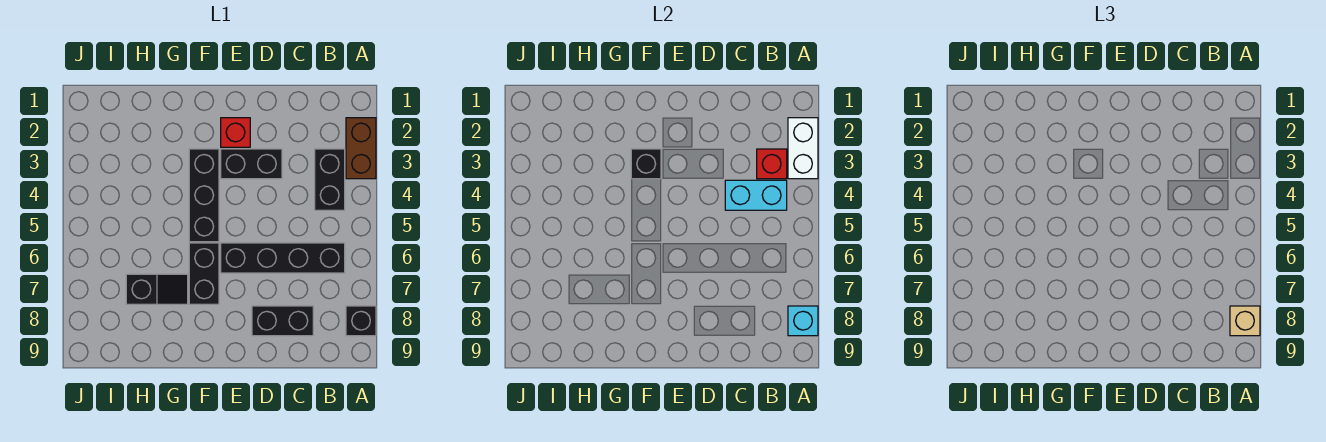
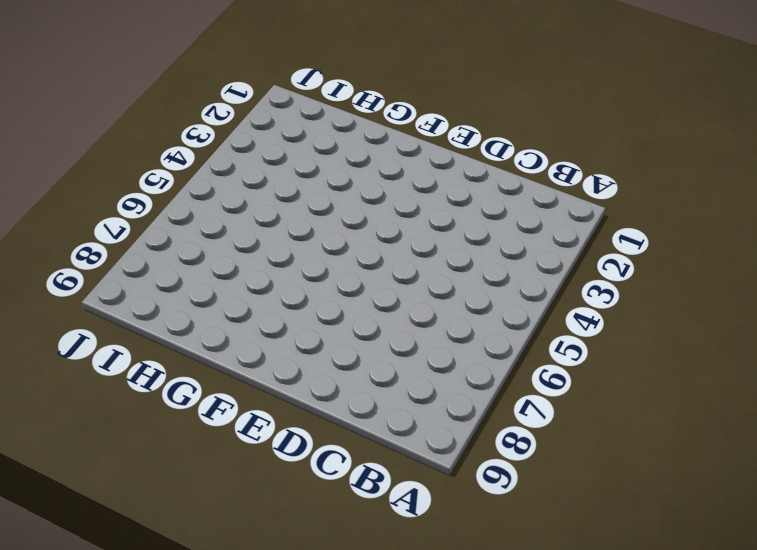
none -> brown 1x2 brick [346,118,376,179]
none -> black 1x1 brick [346,306,376,336]
none -> black 1x2 brick [315,149,345,210]

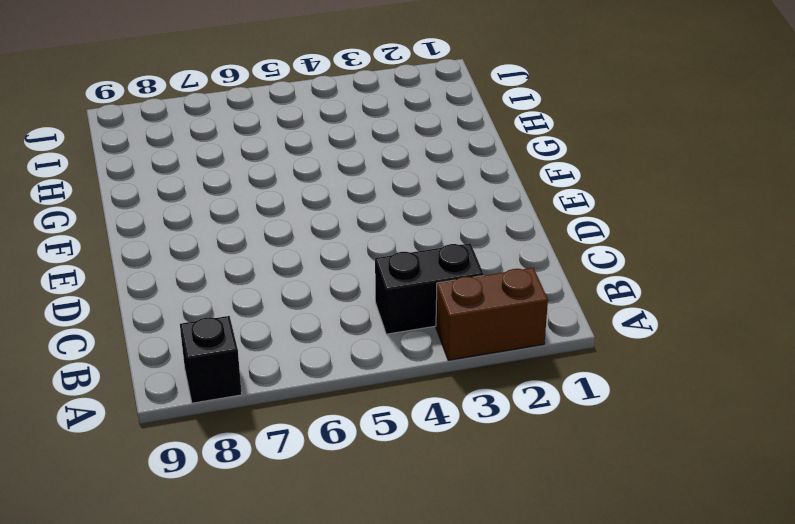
none -> black 1x4 brick [221,243,345,273]
none -> black 1x2 brick [252,306,313,336]
none -> black 1x2 brick [221,149,282,179]

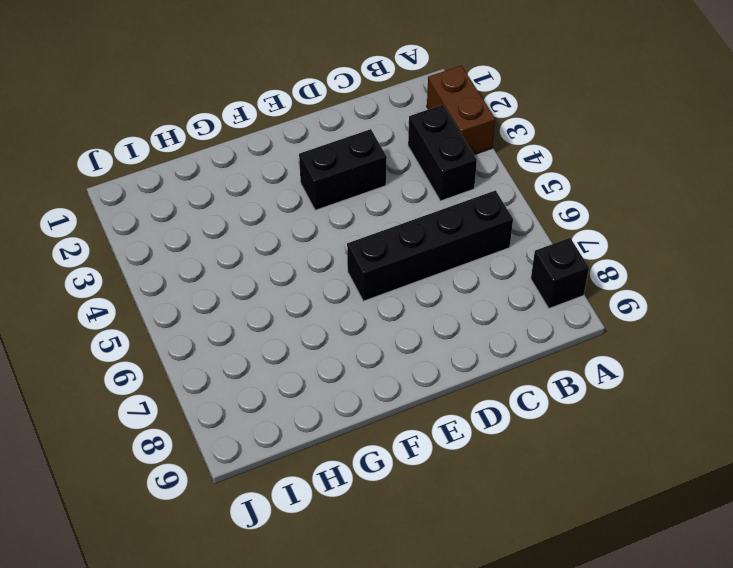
none -> black 1x2 brick [252,306,313,336]
none -> red 1x1 brick [221,118,250,147]
none -> black 1x3 brick [189,149,219,242]

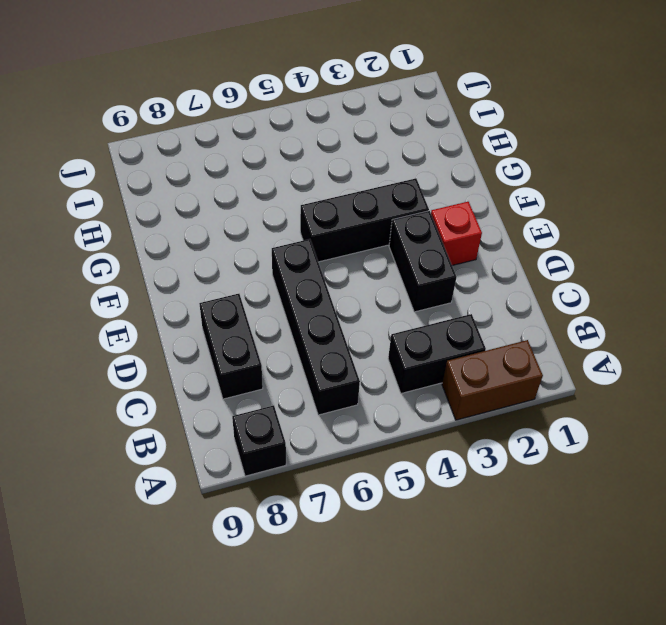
none -> black 1x2 brick [189,243,219,304]
none -> black 1x2 slope [126,274,188,304]
none -> white 1x2 brick [788,118,818,179]

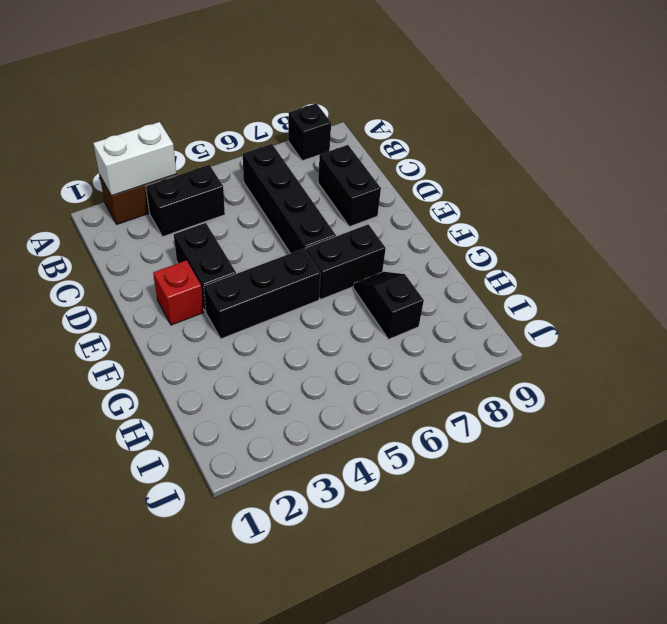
none -> cyan 1x1 brick [788,306,818,336]
none -> red 1x1 brick [757,149,787,179]
none -> cyan 1x2 brick [725,180,787,210]

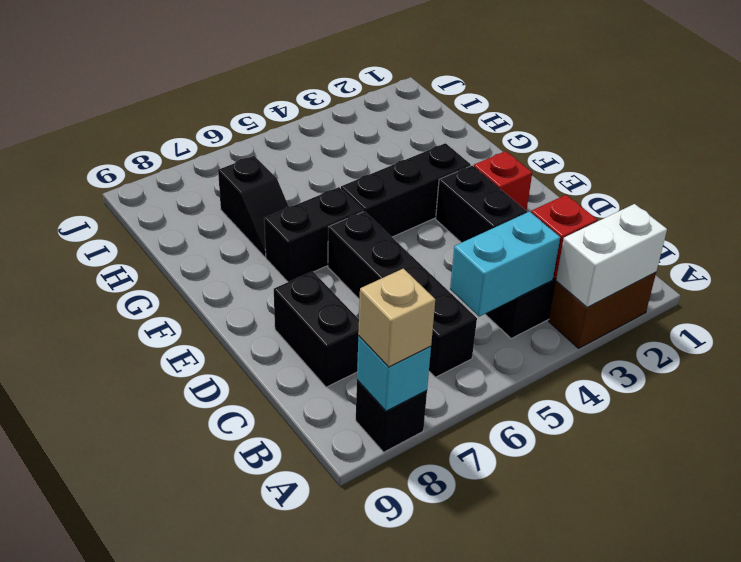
cyan 1x2 brick [450,212,560,317] -> cyan 1x2 brick turned to [725,180,787,210]
none -> black 1x1 brick [631,149,661,179]

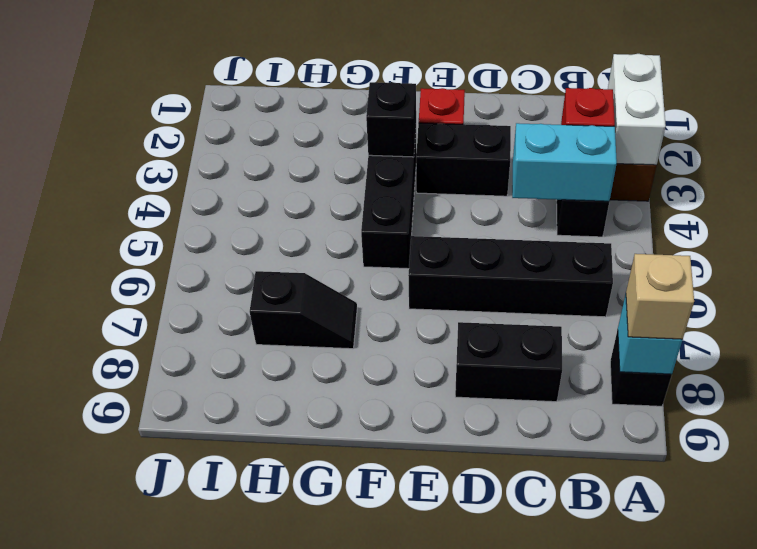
none -> black 1x2 brick [189,243,219,304]

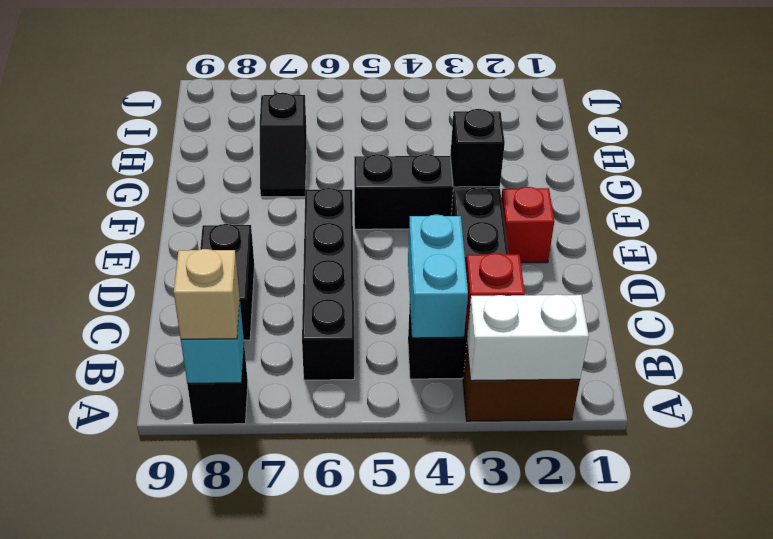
none -> black 1x2 brick [189,243,219,304]

